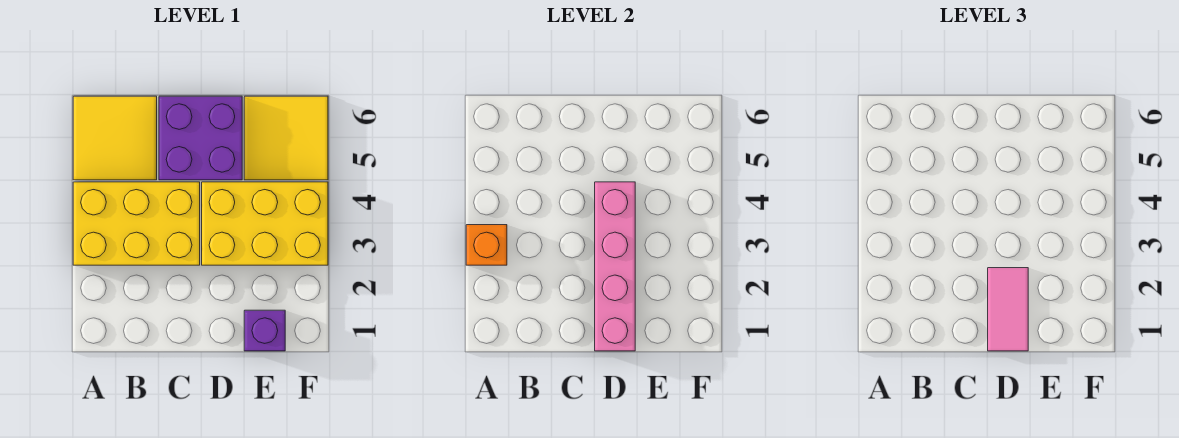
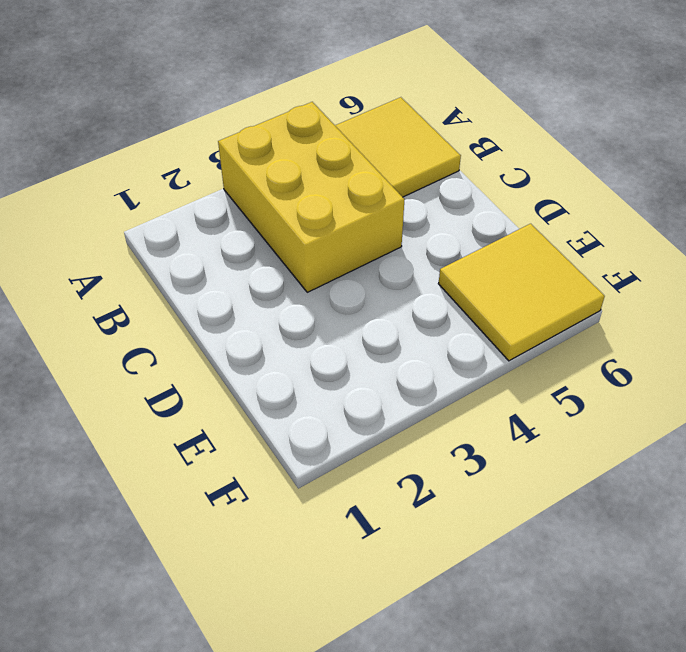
none -> purple 2x2 brick [159,96,242,180]
none -> yellow 2x3 brick [202,182,328,265]

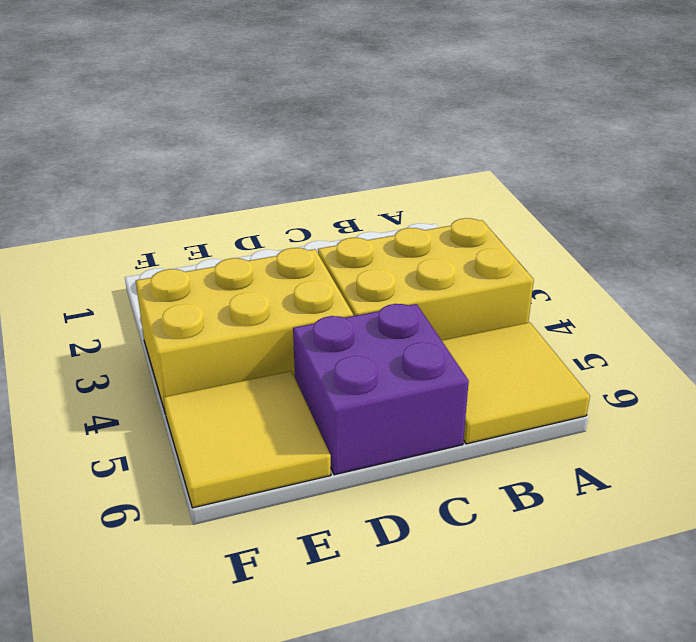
none -> purple 1x1 brick [244,310,285,351]
none -> orange 1x1 brick [466,225,507,265]

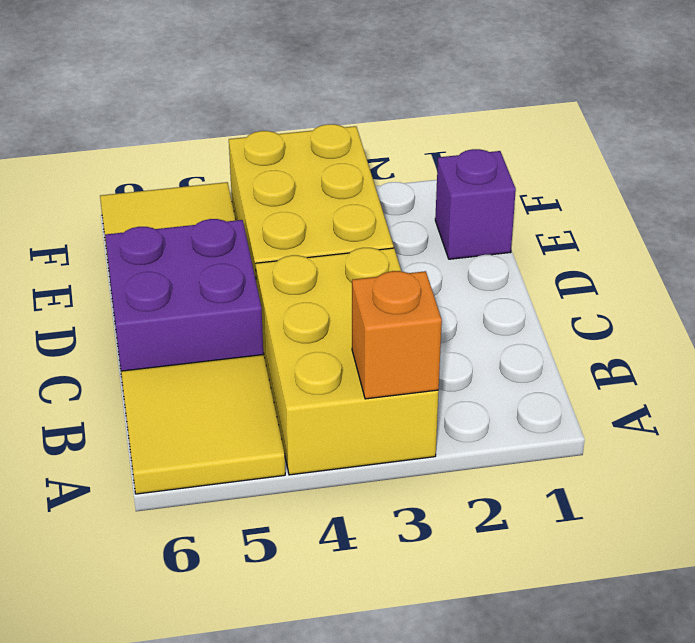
none -> pink 1x4 brick [595,182,635,351]
none -> pink 1x2 tile [988,268,1028,351]

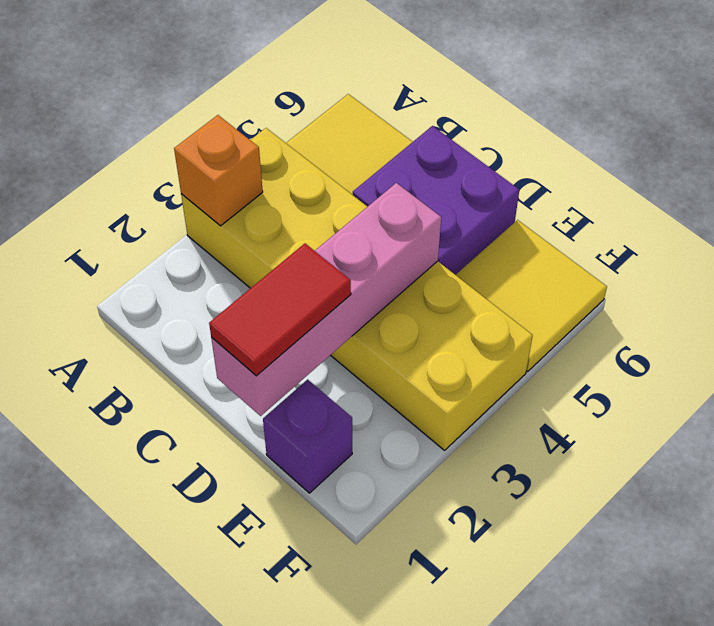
red 1x2 tile [209,244,351,376] -> pink 1x2 tile [988,268,1028,351]

